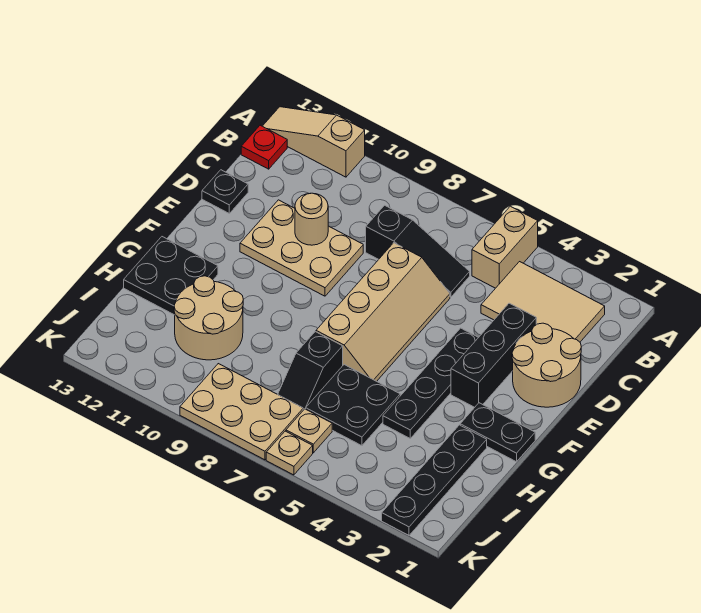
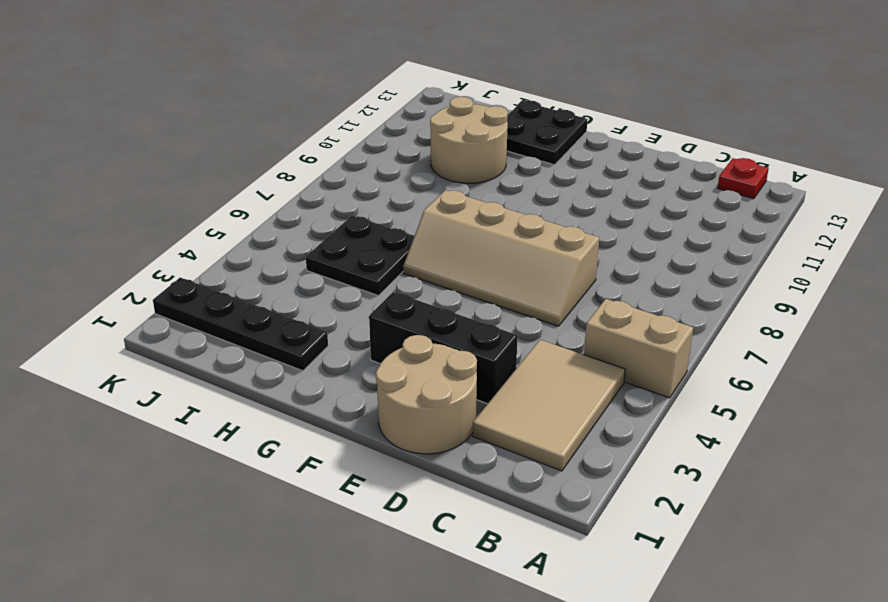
none -> tan 1x3 slope [263,107,365,177]
none -> black 1x3 slope [366,205,470,297]
none -> tan 2x3 plate [240,200,363,296]

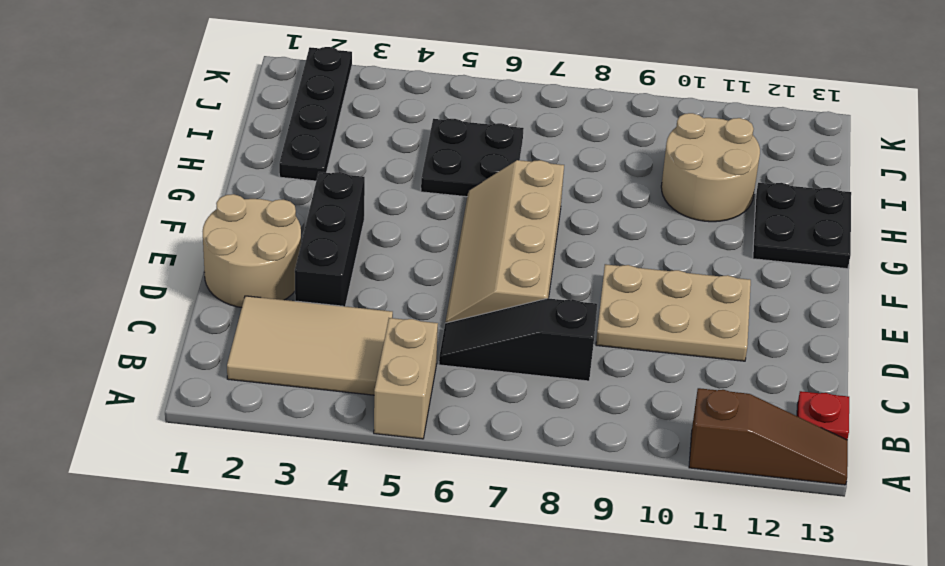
brown 1x3 slope [689,388,848,485] -> tan 1x3 slope [263,107,365,177]
none -> black 1x1 plate [202,170,248,213]
none -> black 1x4 plate [383,328,479,438]
none -> black 1x2 plate [460,403,535,462]

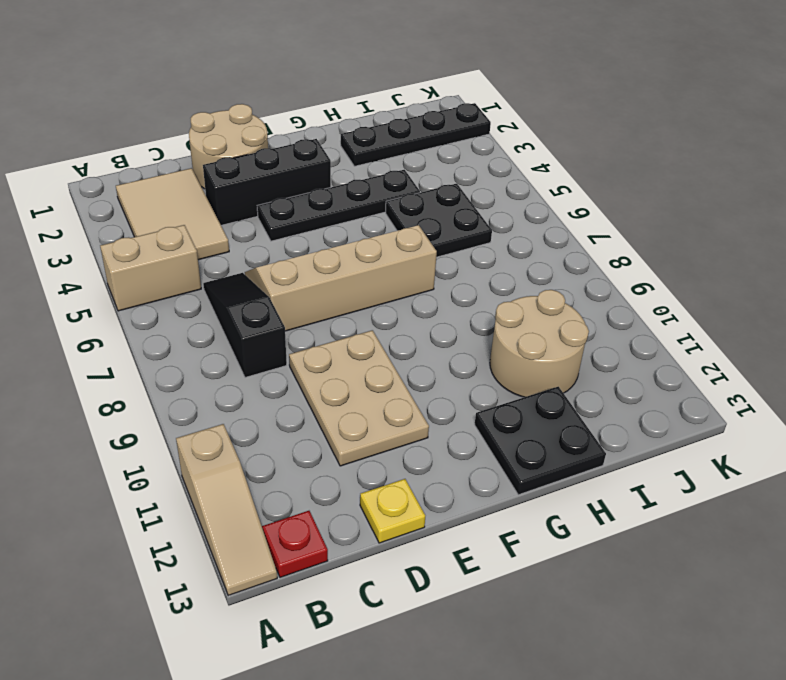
yellow 1x1 plate [360,479,425,543] -> black 1x1 plate [202,170,248,213]
none -> black 1x2 plate [460,403,535,462]
none -> black 1x2 slope [278,332,343,410]
none -> tan 1x1 plate [286,409,332,453]

